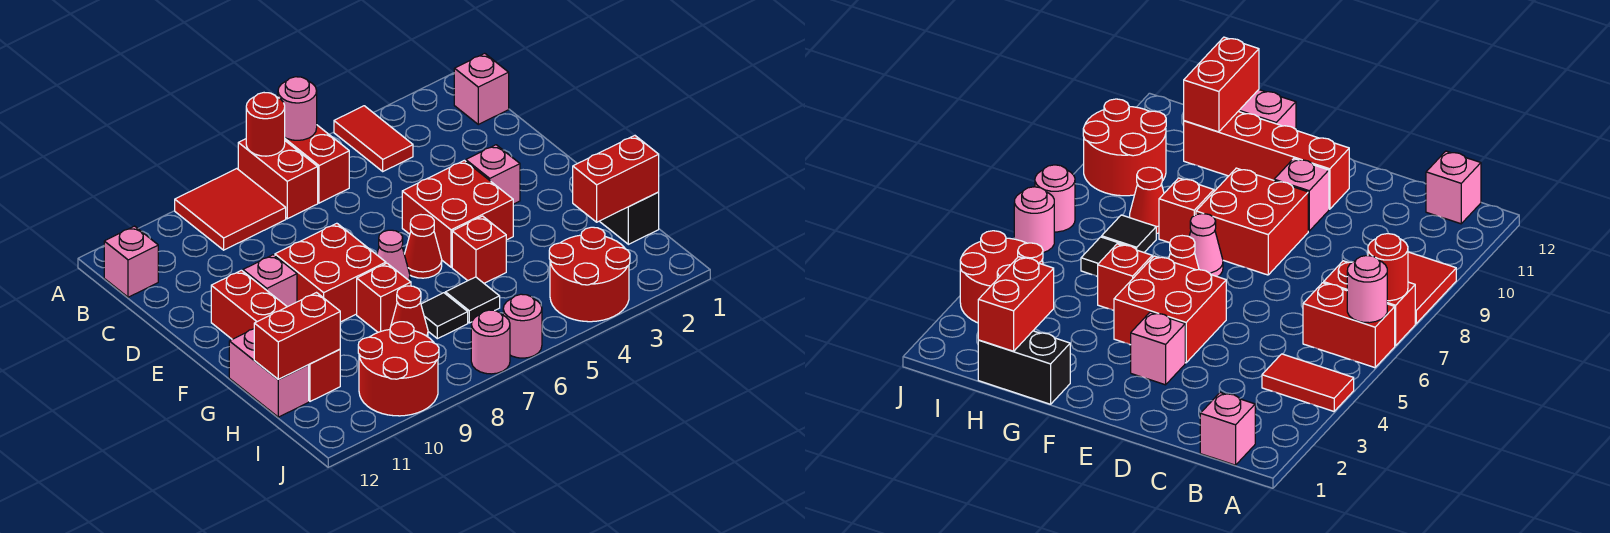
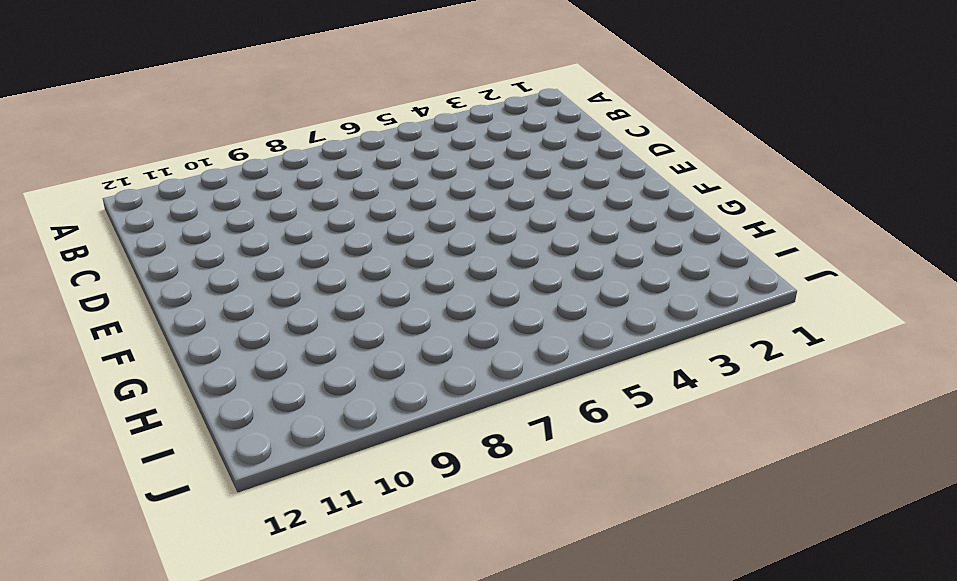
none -> red 1x2 tile [334,106,413,171]
none -> red 1x2 brick [285,125,349,203]
none -> red 1x2 brick [238,139,318,219]

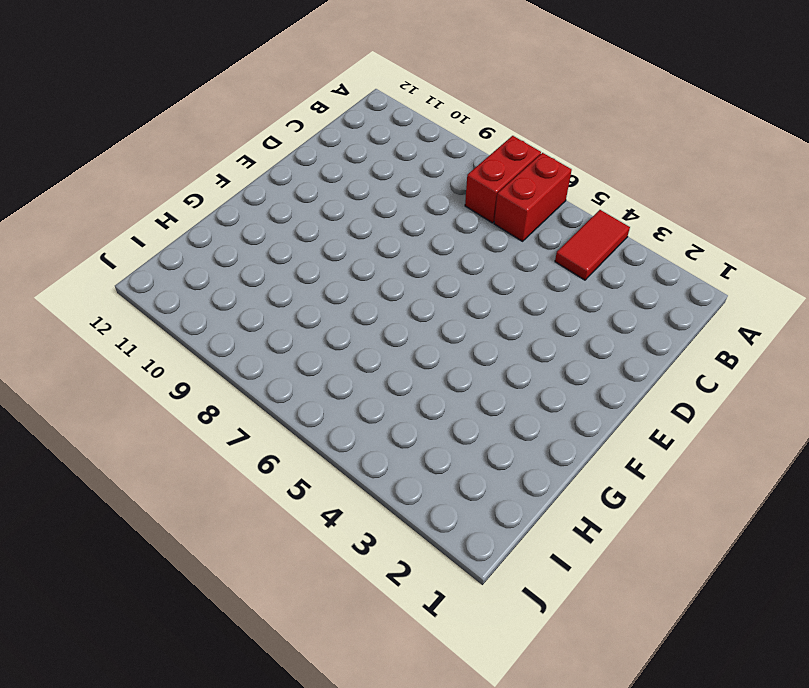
none -> red 2x2 tile [175,169,286,250]
none -> pink 1x1 brick [454,53,509,124]
none -> pink 1x1 brick [104,226,158,297]

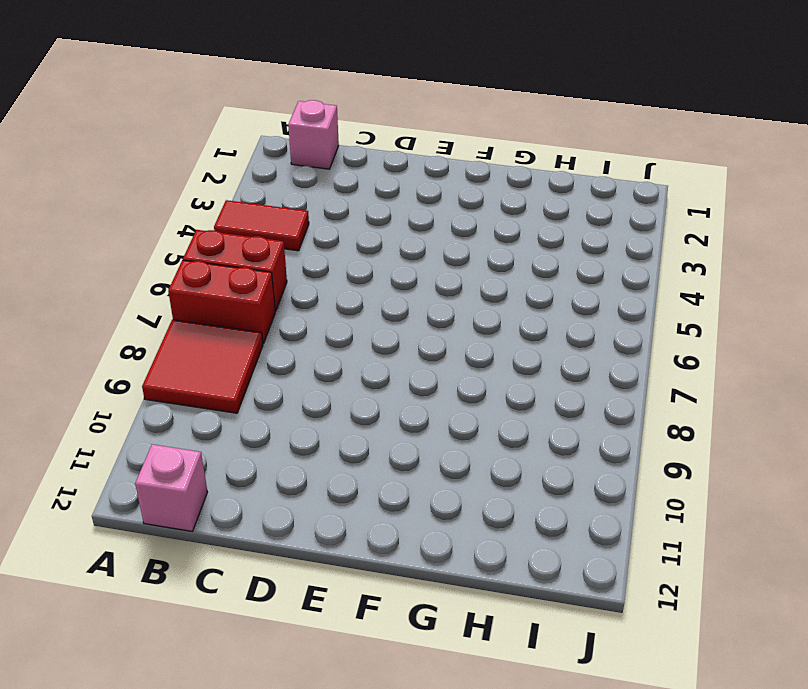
none -> pink 1x1 brick [466,145,520,204]
none -> red 2x2 brick [402,160,513,267]
none -> red 2x2 brick [275,223,386,322]

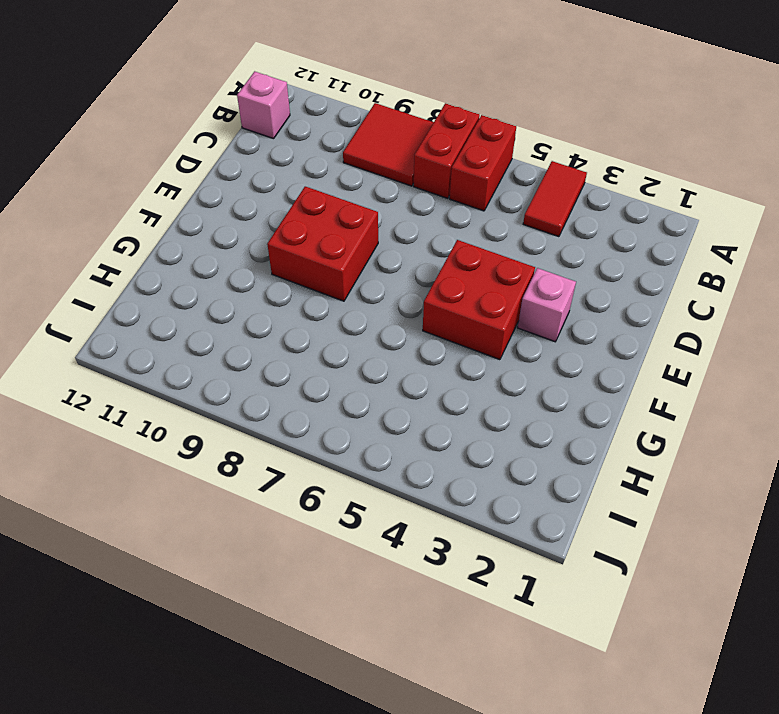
none -> pink 1x1 brick [454,53,509,124]
none -> pink 1x1 brick [243,255,297,307]
none -> red 1x4 brick [211,270,340,401]

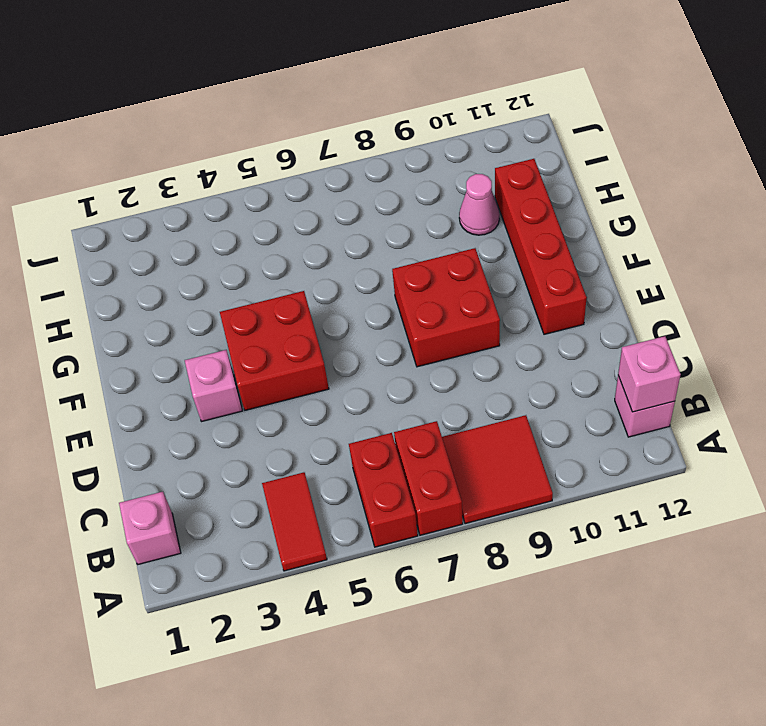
pink 1x1 brick [618,336,681,412] -> pink 1x1 brick moved to [243,255,297,307]
pink 1x1 cone [459,174,500,235] -> pink 1x1 cone moved to [377,230,410,281]
none -> red 1x1 cone [404,215,442,278]
none -> black 1x2 brick [600,192,659,244]
none -> red 1x1 brick [452,216,506,283]

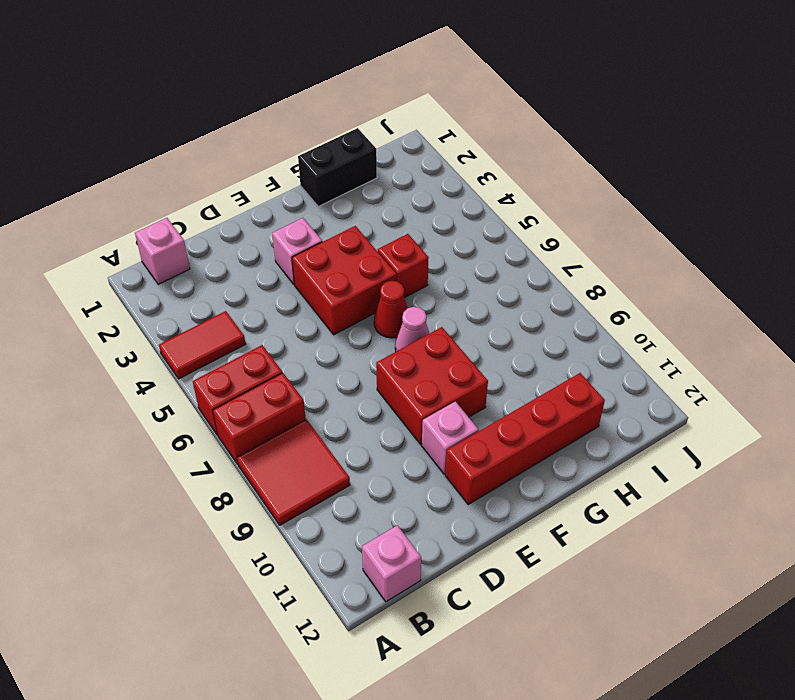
none -> red 1x1 brick [357,263,411,332]
none -> pink 1x2 brick [229,329,309,417]
none -> black 1x1 tile [445,277,500,323]

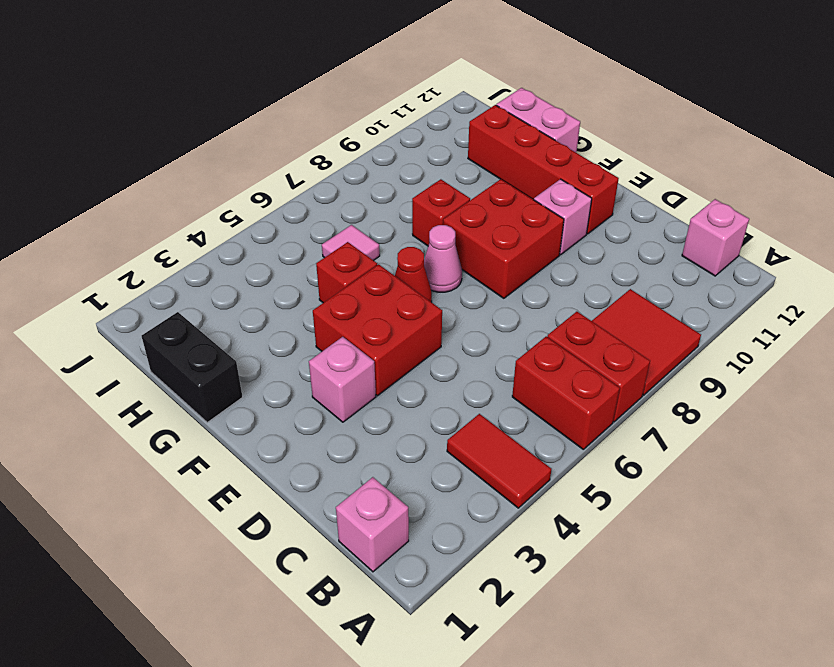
pink 1x1 tile [322,225,380,261] -> black 1x1 tile [445,277,500,323]
none -> black 1x1 tile [421,293,468,339]
none -> red 1x1 cone [391,286,428,337]
none -> red 2x2 round brick [549,227,630,322]

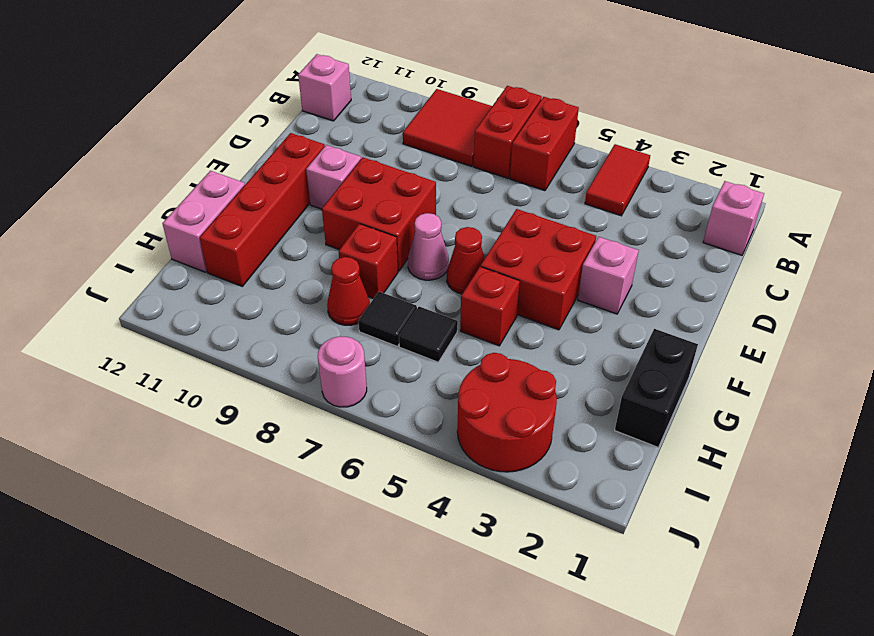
none -> red 2x2 round brick [358,322,439,416]
none -> pink 1x1 round brick [503,294,542,358]
none -> pink 1x1 round brick [278,77,317,140]

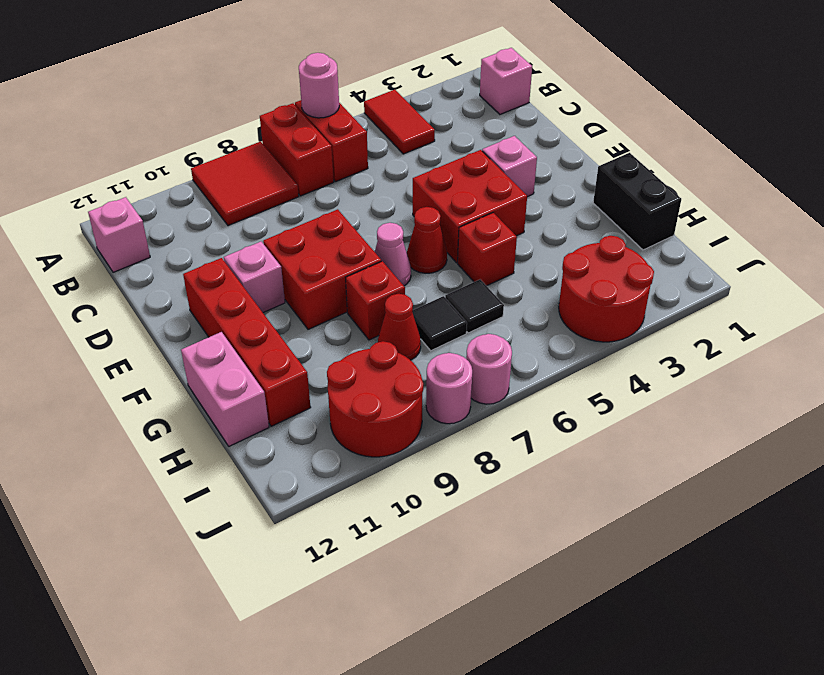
pink 1x1 round brick [426,353,472,424] -> pink 1x1 round brick moved to [503,294,542,358]
none -> red 1x1 round brick [246,93,285,156]
none -> red 1x2 brick [573,136,659,222]
none -> red 1x2 brick [254,293,340,379]

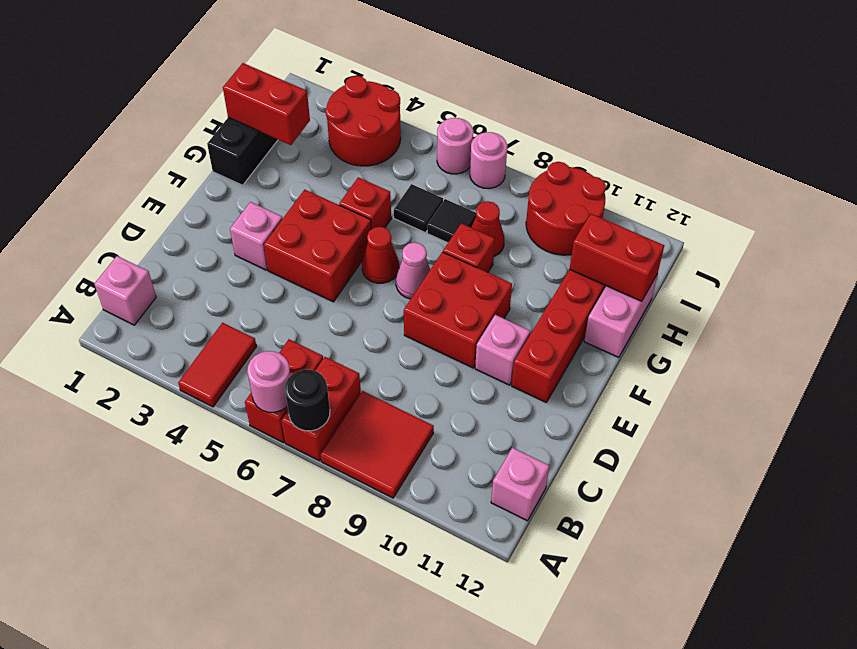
black 1x1 round brick [285,369,330,431] -> red 1x1 round brick [246,93,285,156]

